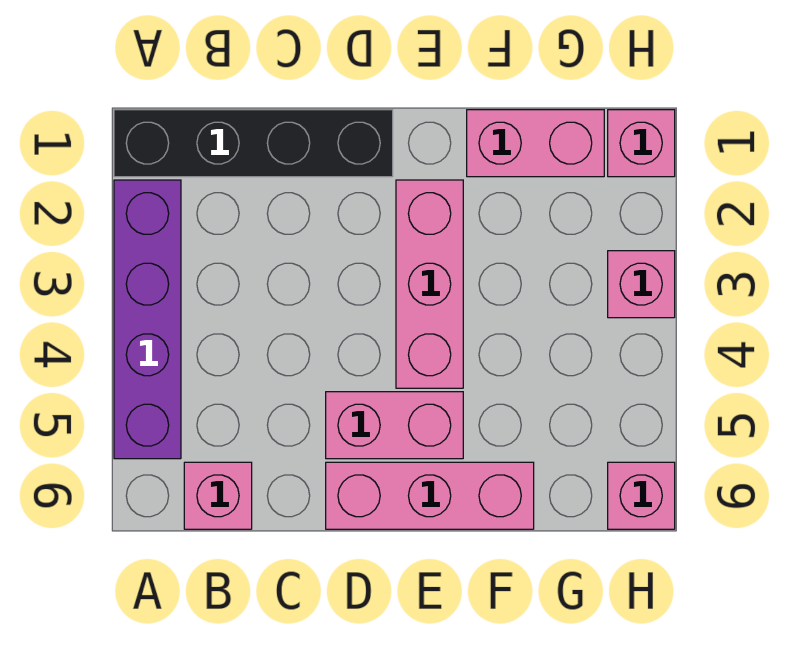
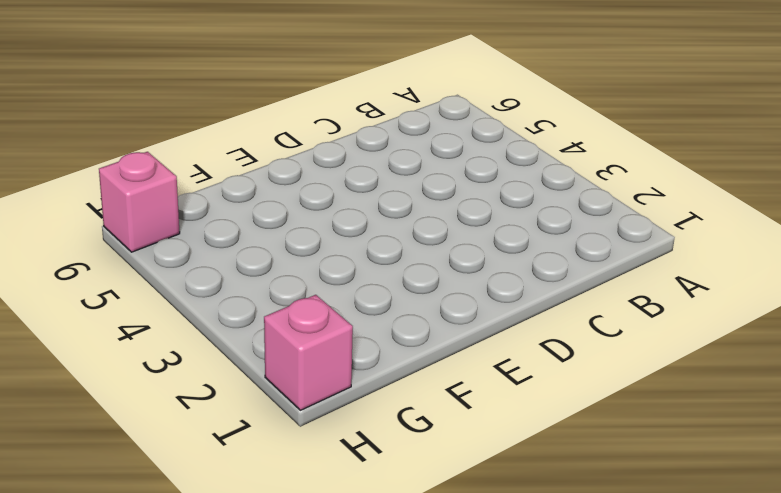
none -> black 1x4 brick [114,110,393,177]
none -> purple 1x4 brick [114,180,181,459]

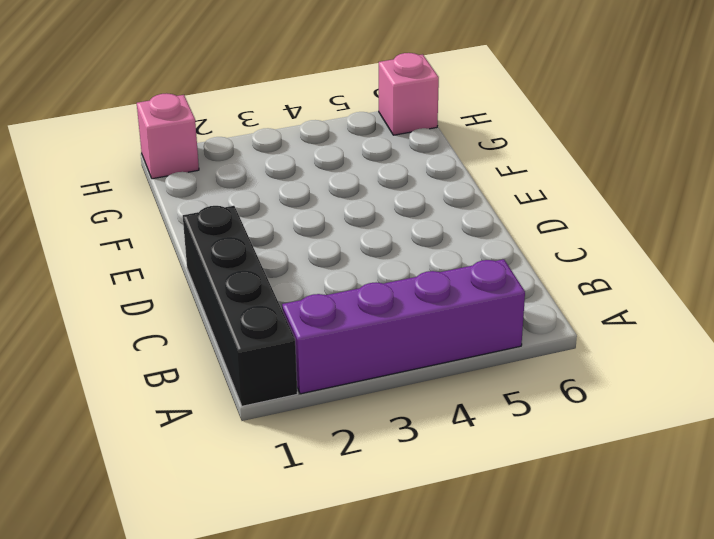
none -> pink 1x1 brick [184,462,252,529]
none -> pink 1x2 brick [326,392,463,459]

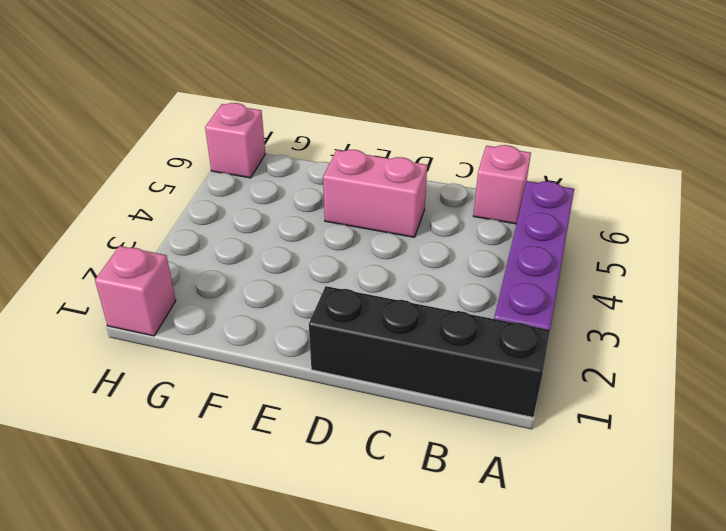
none -> pink 1x3 brick [326,462,534,529]
none -> pink 1x3 brick [396,180,463,388]

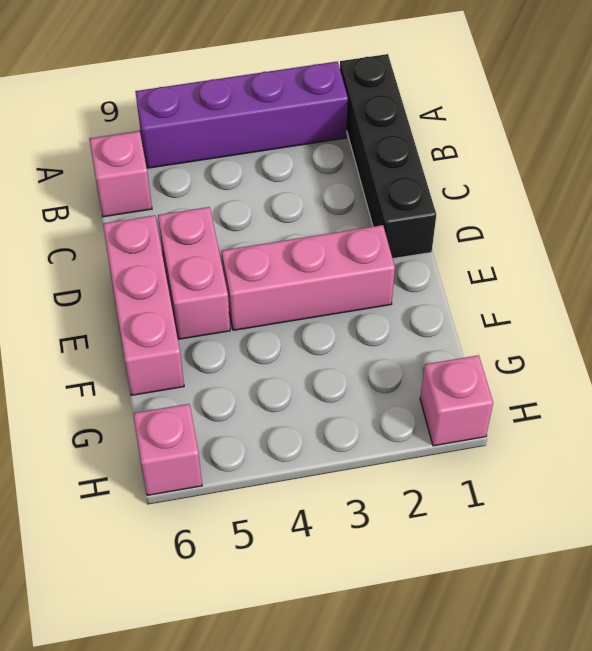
none -> pink 1x2 brick [467,110,604,177]
none -> pink 1x1 brick [608,251,675,318]

